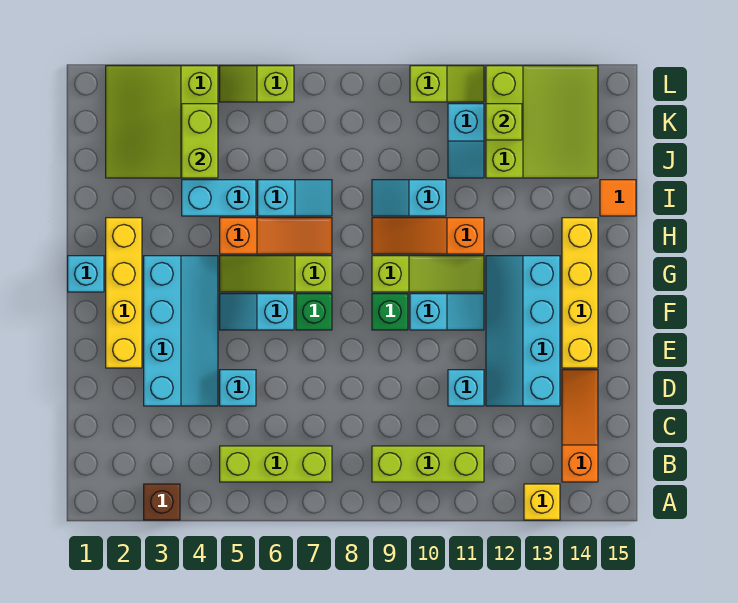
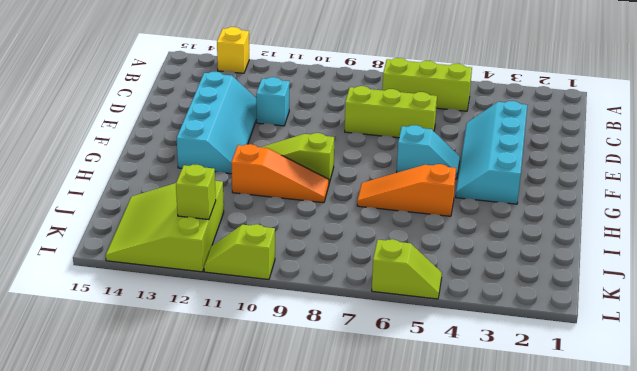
lime 1x3 brick [345,86,437,138] -> lime 1x3 brick moved to [372,446,484,482]
none -> brown 1x1 brick [144,484,180,520]
none -> orange 1x3 slope [562,370,598,482]
none -> cyan 1x1 brick [220,370,256,406]
none -> yellow 1x4 brick [106,218,142,368]

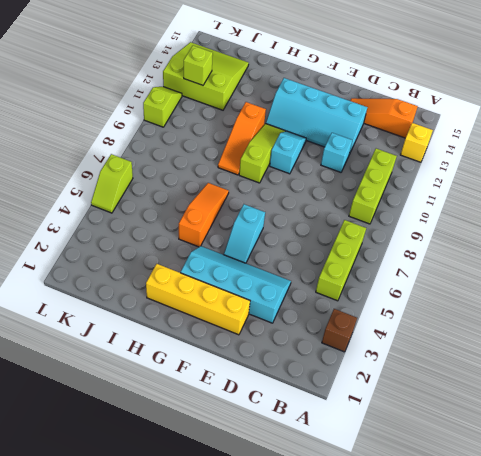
none -> cyan 1x1 brick [220,370,256,406]
none -> yellow 1x4 brick [562,218,598,368]
none -> green 1x1 brick [296,294,332,330]
none -> green 1x1 brick [372,294,408,330]

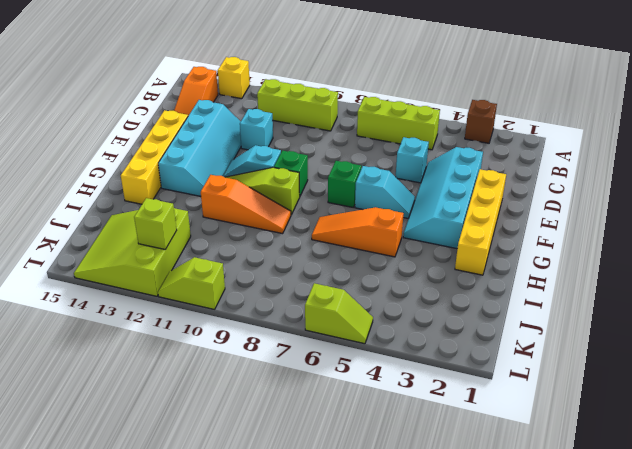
none -> cyan 1x1 brick [68,256,104,292]
none -> lime 1x3 slope [220,256,332,292]
none -> cyan 1x2 brick [182,180,256,216]
none -> cyan 1x2 slope [258,180,332,216]

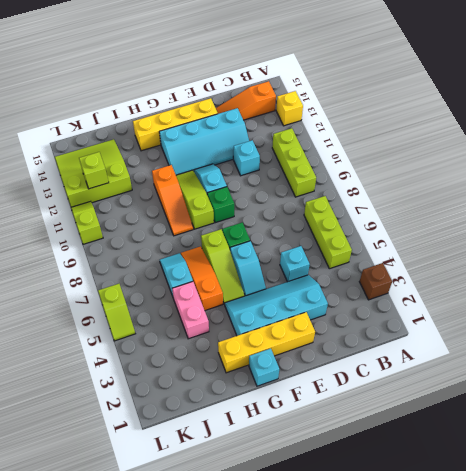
pink 1x2 brick [172,282,209,339] -> cyan 1x2 brick [182,180,256,216]
none -> cyan 1x2 slope [372,180,446,216]
none -> orange 1x1 tile [600,180,636,216]
none -> lime 3x3 slope [106,66,218,178]
none -> cyan 1x2 slope [448,104,484,178]

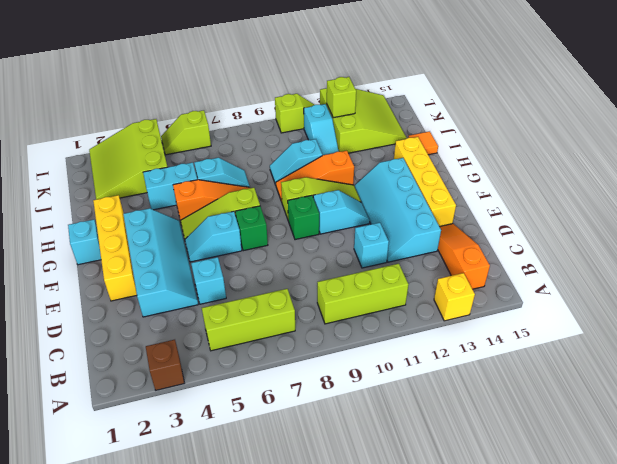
none -> lime 1x2 brick [182,104,218,178]

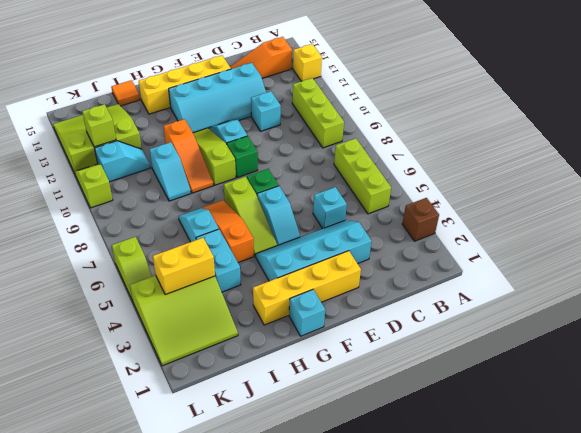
yellow 1x2 brick [153,238,215,295] -> lime 1x2 brick [182,104,218,178]

